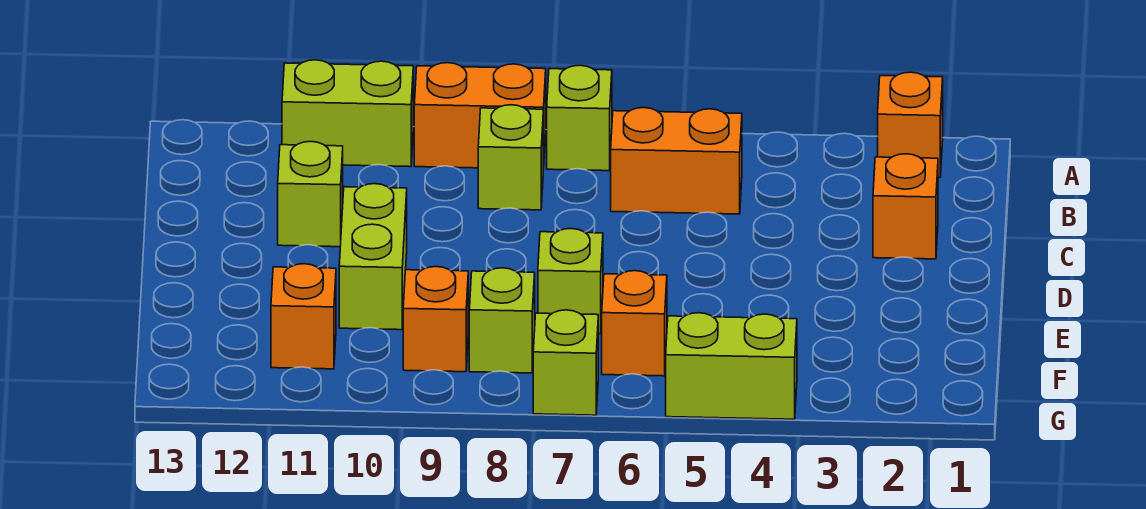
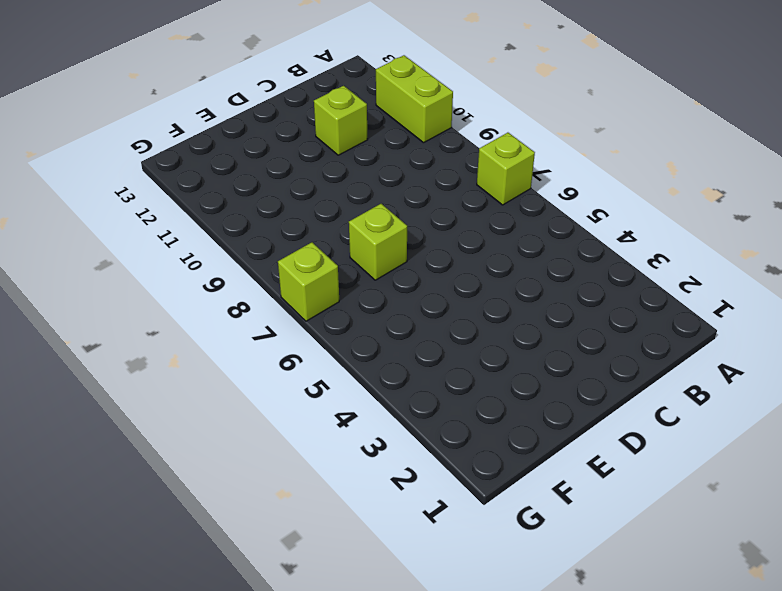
none -> orange 1x1 brick [878,72,943,178]
none -> orange 1x2 brick [414,63,546,169]
none -> orange 1x2 brick [611,108,742,214]

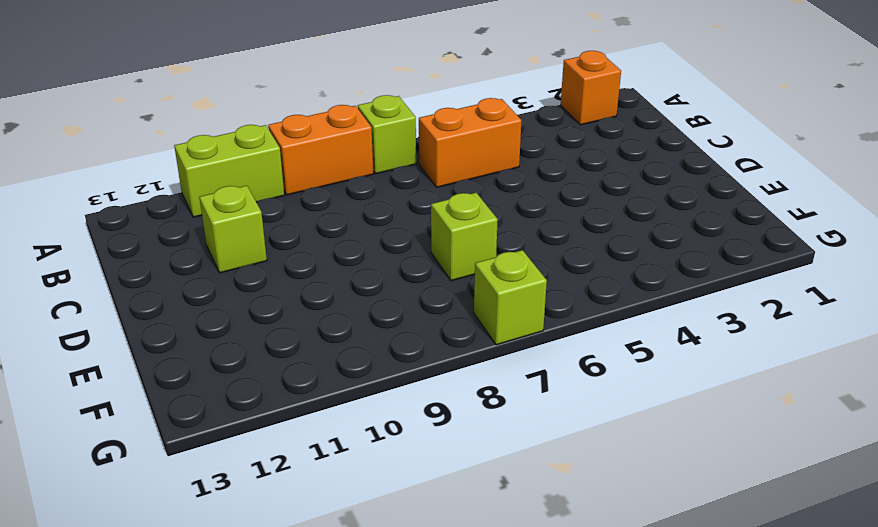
none -> lime 1x1 brick [478,105,543,210]
none -> orange 1x1 brick [873,154,938,259]
none -> lime 1x2 brick [339,184,407,330]

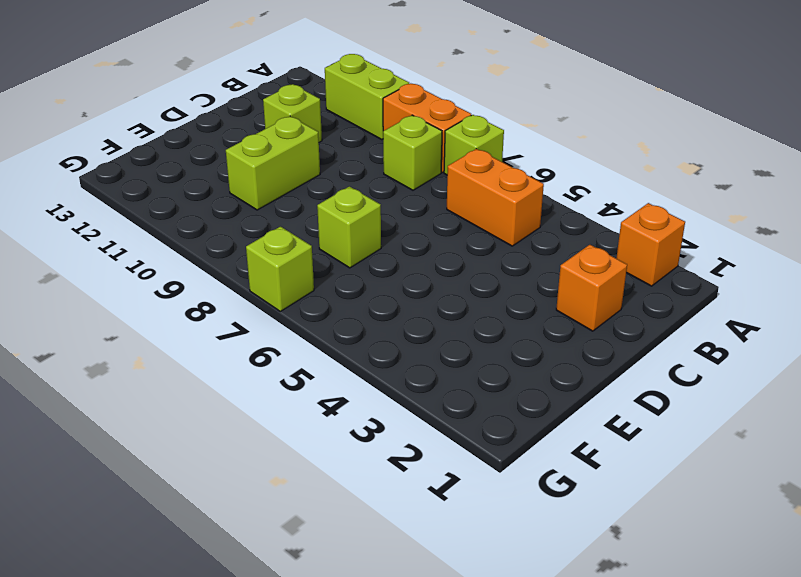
none -> orange 1x1 brick [602,271,667,376]
none -> lime 1x1 brick [469,268,535,373]
none -> orange 1x1 brick [403,267,468,372]

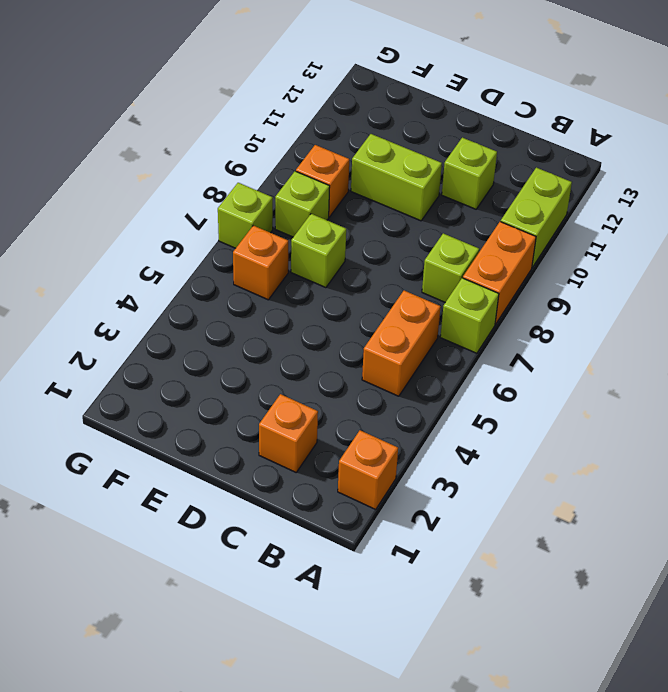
none -> orange 1x1 brick [271,264,336,369]
none -> lime 1x2 brick [666,313,797,419]

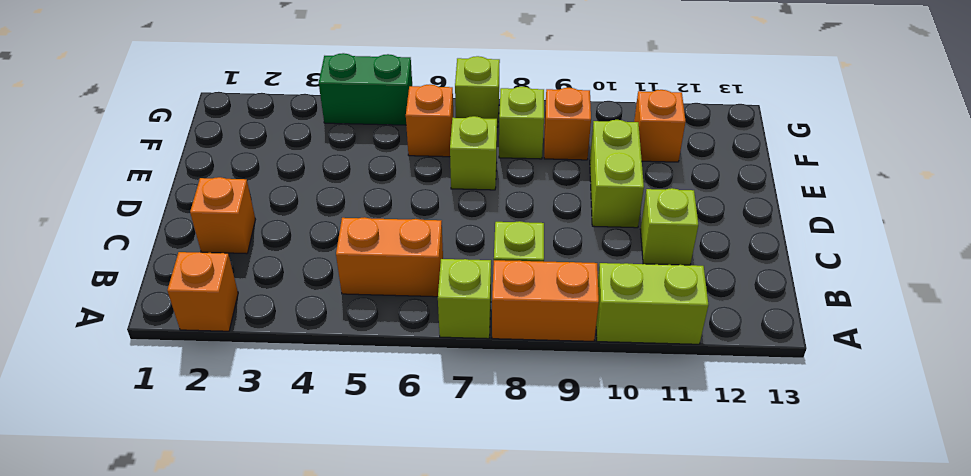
green 1x2 brick [319,53,412,125] -> lime 1x2 brick [666,313,797,419]

